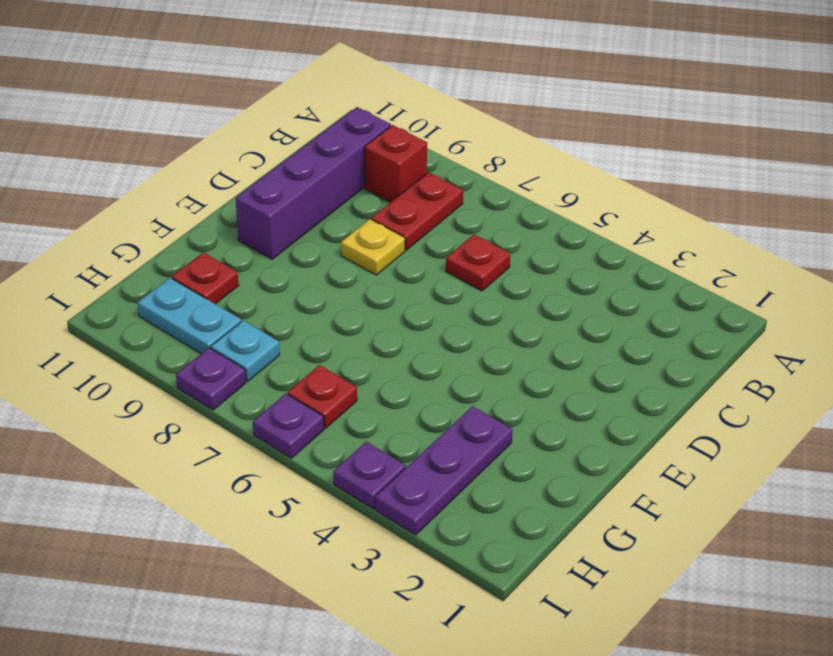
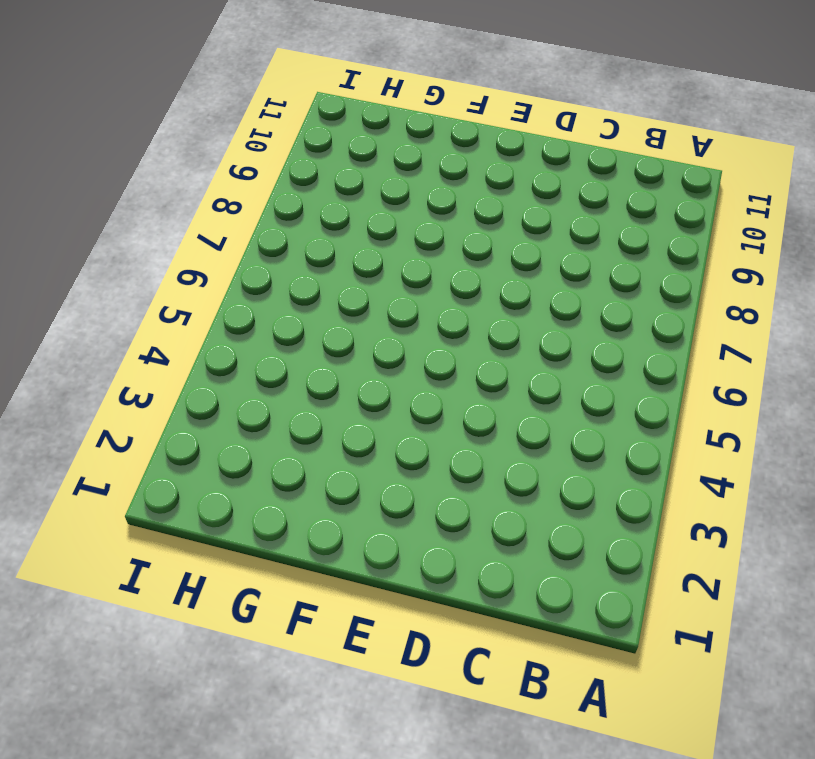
none -> red 1x2 plate [371,172,463,250]
none -> red 1x1 brick [365,125,427,202]
none -> purple 1x4 brick [236,107,391,259]

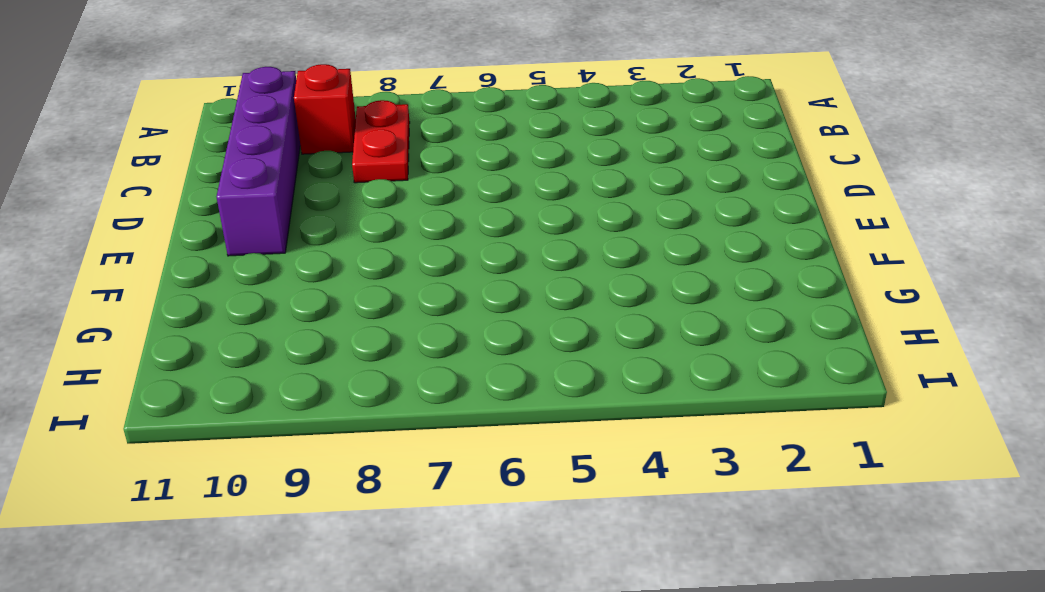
none -> red 1x1 plate [446,234,510,291]
none -> yellow 1x1 plate [341,219,405,275]
none -> purple 1x3 plate [375,406,513,535]

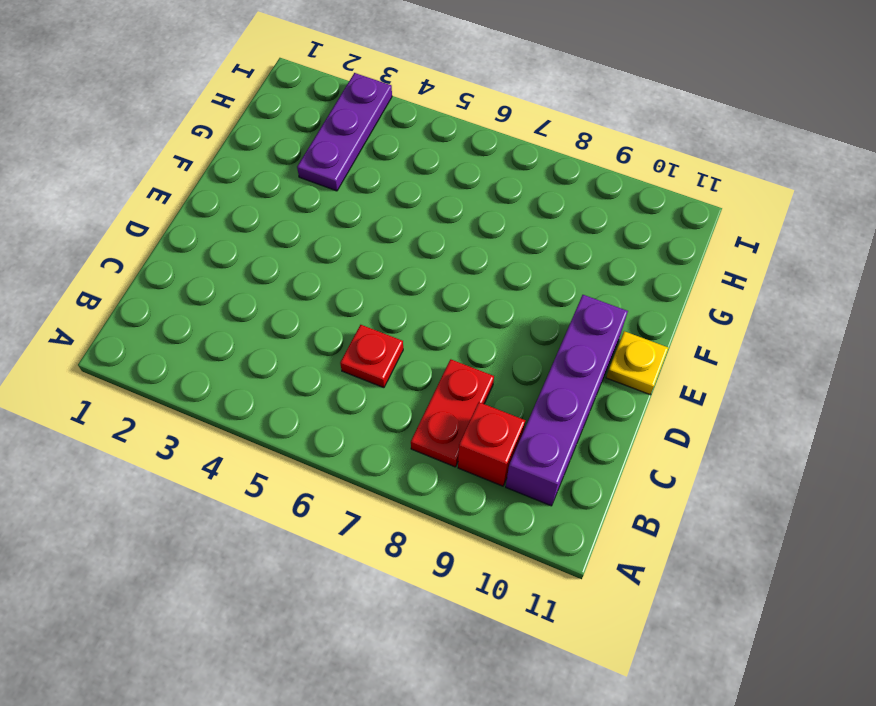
yellow 1x1 plate [606,331,668,395] -> yellow 1x1 plate moved to [341,219,405,275]
none -> red 1x1 plate [172,252,239,304]
none -> red 1x1 plate [287,365,357,428]
none -> cyan 1x1 plate [211,321,280,381]

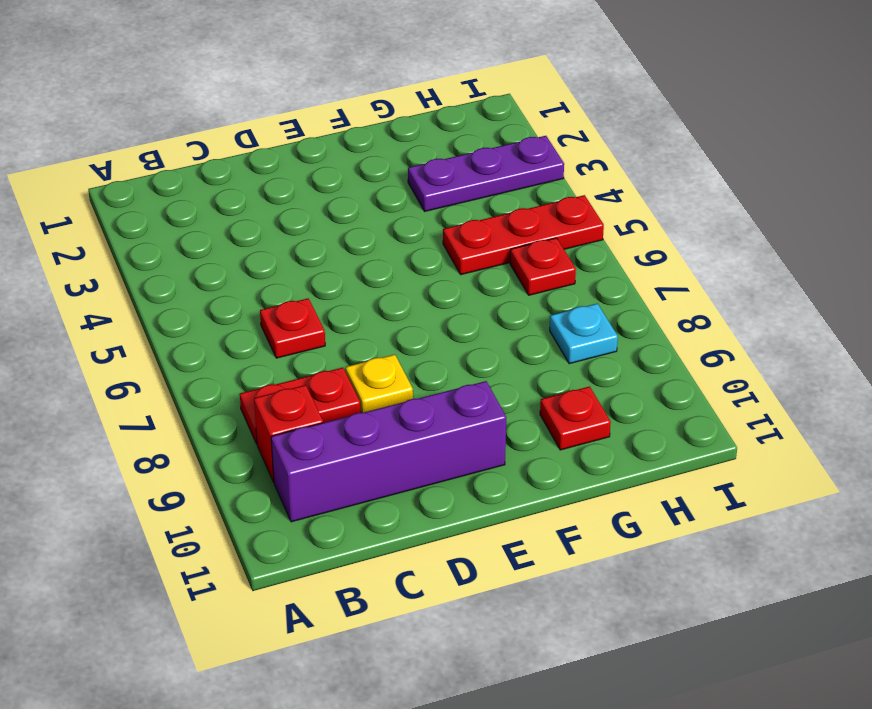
red 1x3 plate [443,195,604,275] -> none
none -> cyan 1x2 plate [137,278,241,354]
none -> purple 1x1 plate [334,442,406,509]
none -> purple 1x1 plate [253,394,324,458]

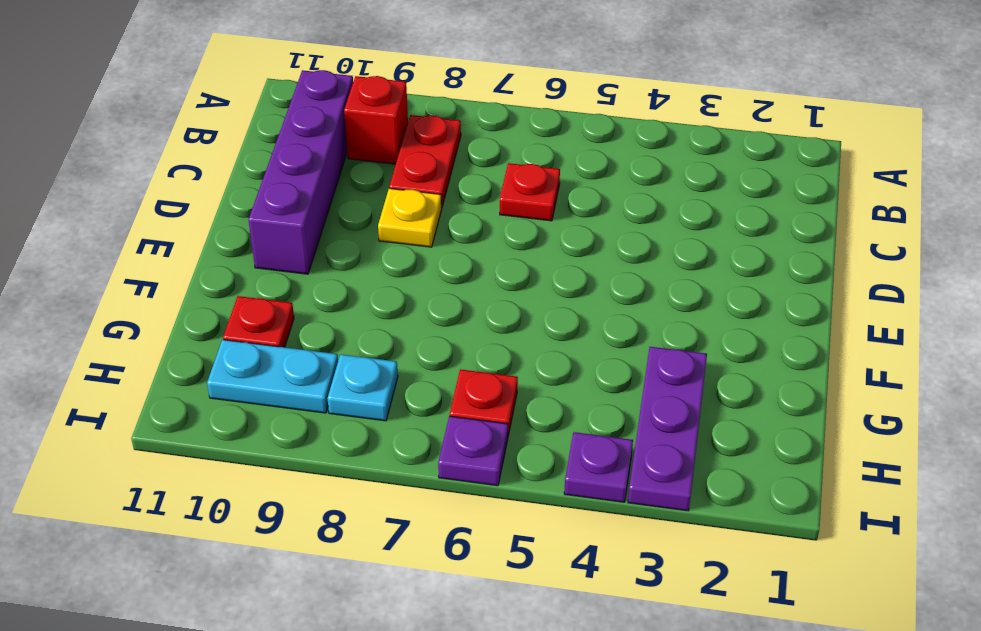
none -> purple 1x1 plate [176,348,246,410]

